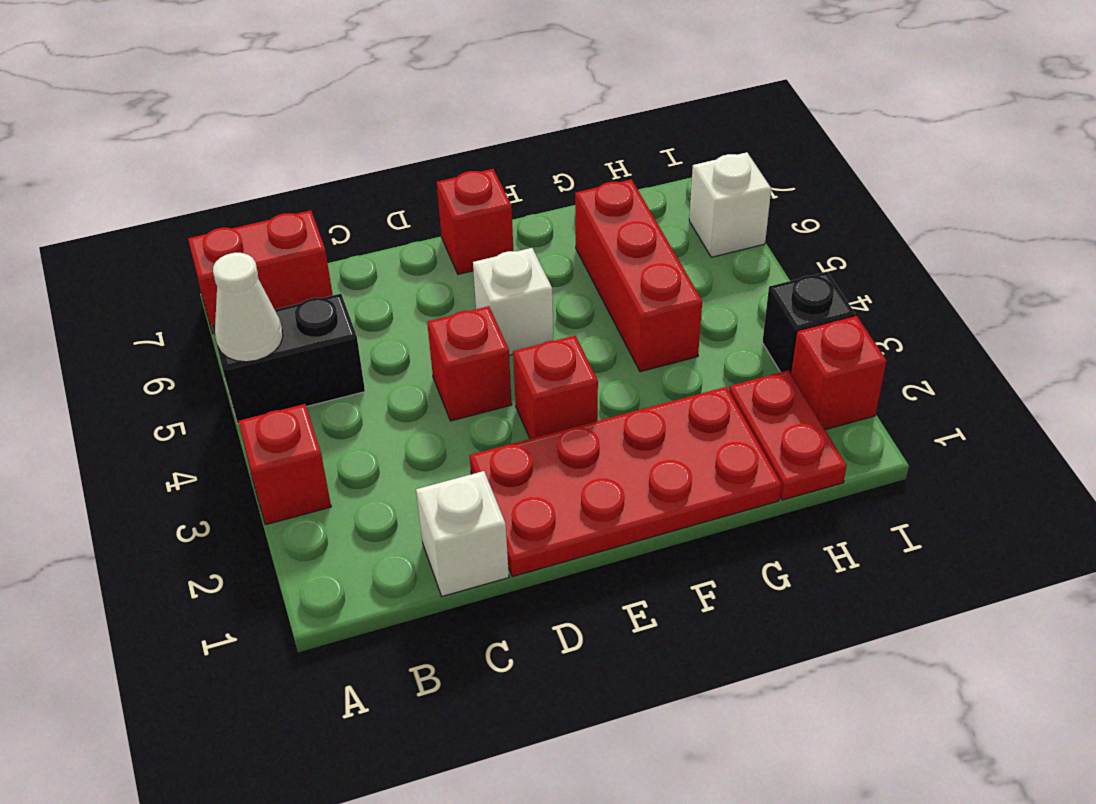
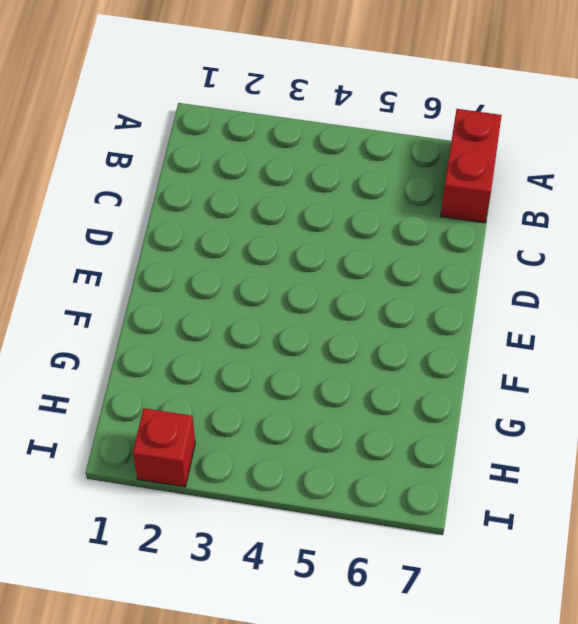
none -> red 1x1 brick [238,404,331,525]
none -> black 1x2 brick [212,294,365,424]
none -> white 1x1 brick [416,471,509,596]

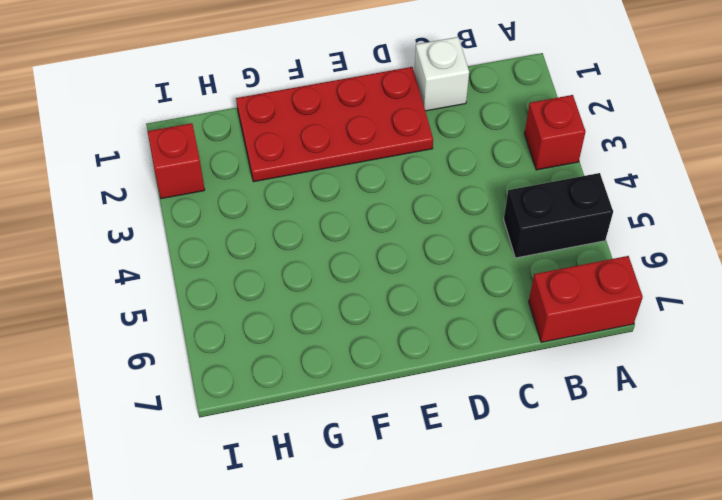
none -> red 1x1 brick [427,306,512,421]
none -> red 1x1 brick [513,336,598,439]
none -> white 1x1 brick [473,248,553,355]

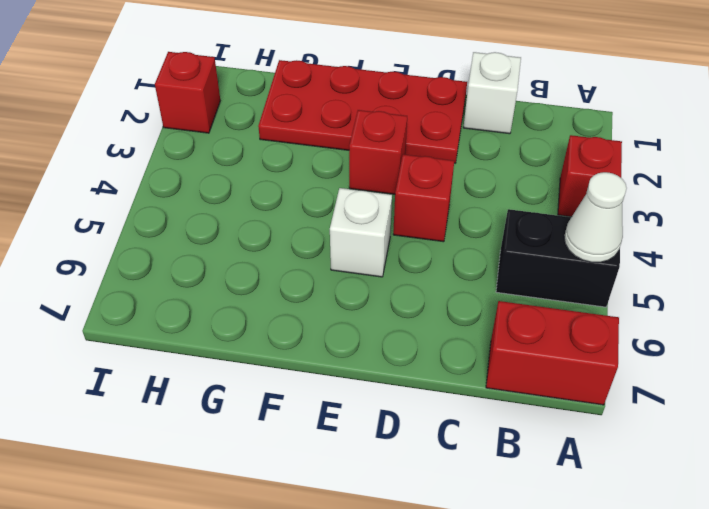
none -> red 1x1 brick [437,169,513,274]
none -> red 1x3 brick [575,179,702,372]
none -> red 1x2 plate [729,370,847,500]

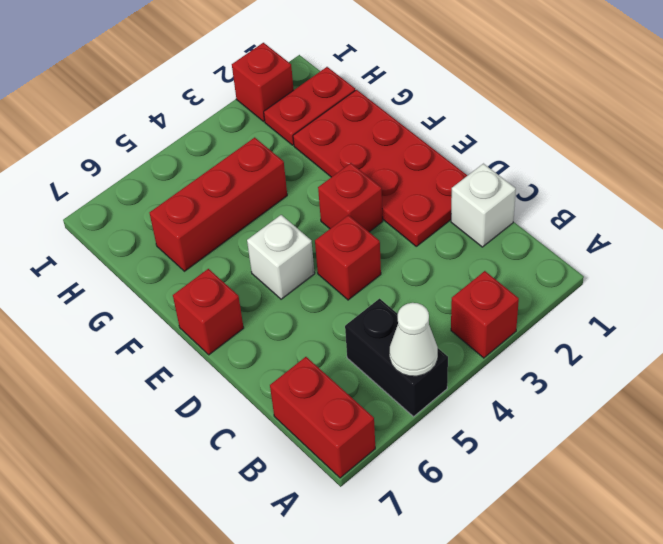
none -> black 1x1 brick [762,272,855,373]
none -> white 1x1 brick [689,152,771,257]

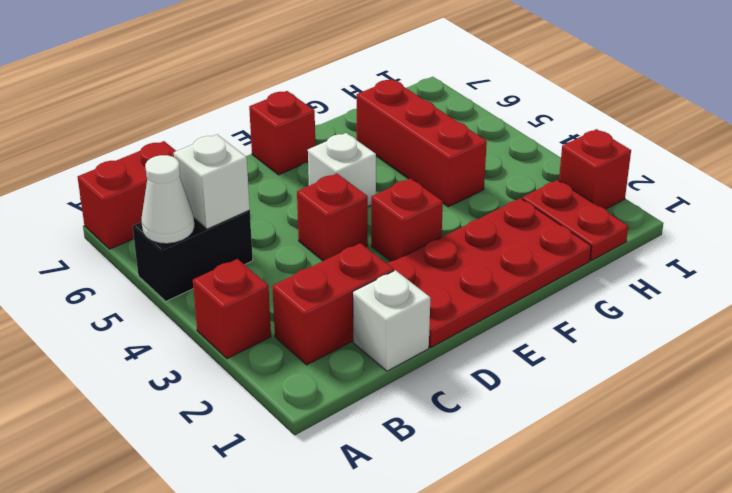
red 1x2 brick [272,243,394,365] -> none
white 1x1 brick [174,135,250,229] -> white 1x1 brick moved to [689,152,771,257]
none -> black 1x1 brick [762,272,855,373]

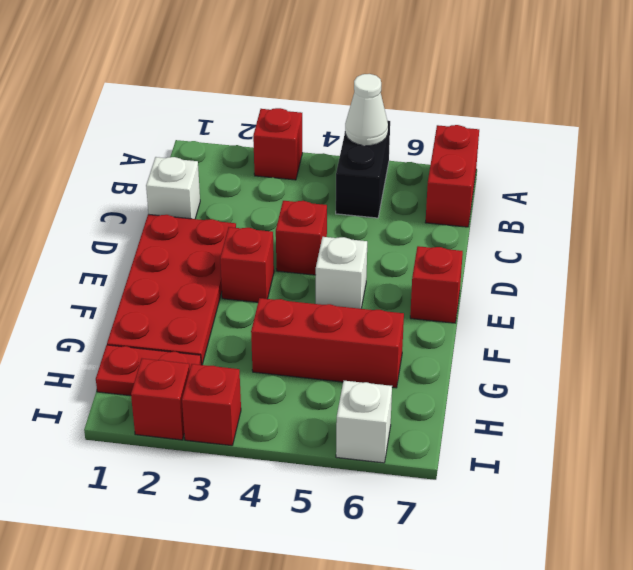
red 1x1 brick [182,364,241,446] -> black 1x1 brick [762,272,855,373]

